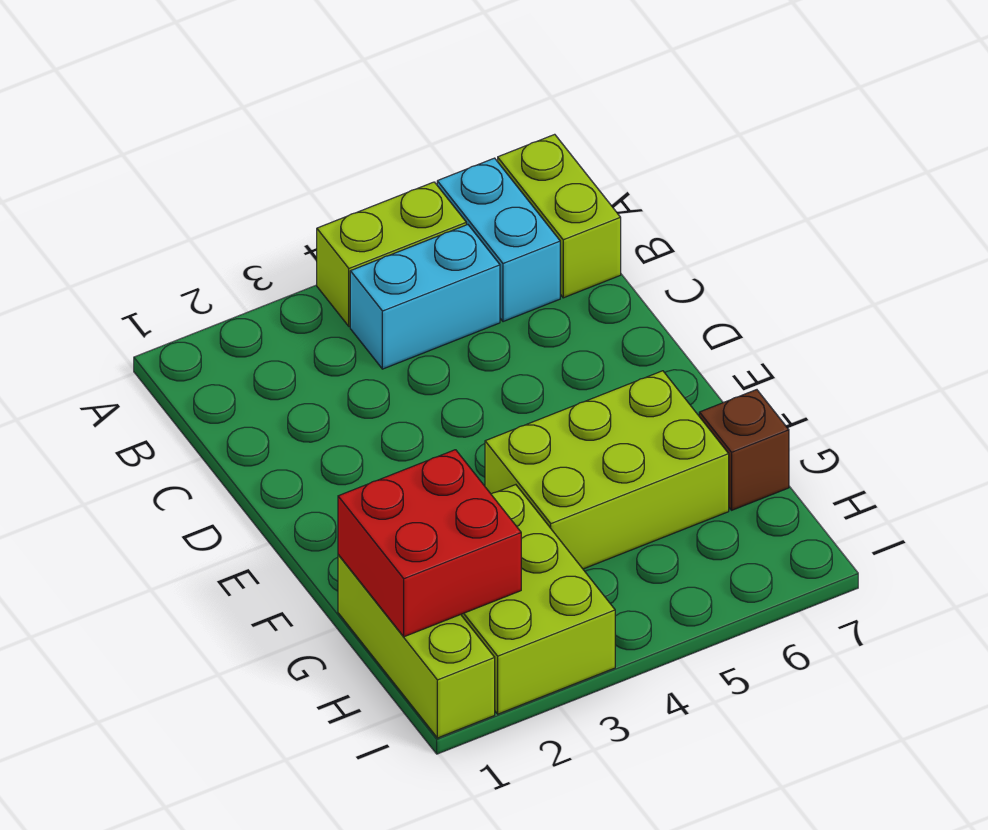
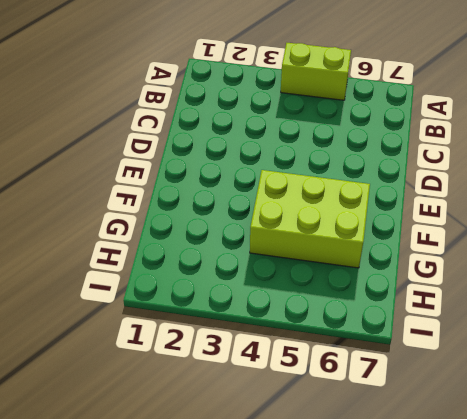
none -> cyan 1x2 brick [437,158,560,322]
none -> lime 1x2 brick [498,134,621,298]

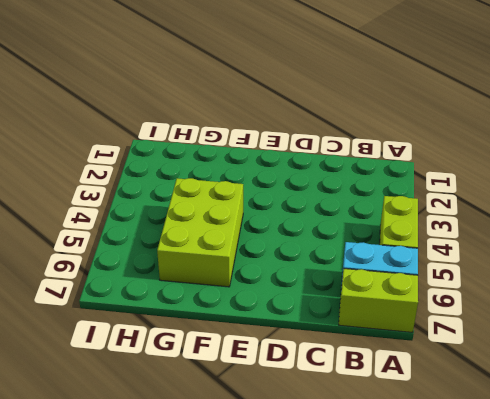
none -> cyan 1x2 brick [350,225,500,369]
none -> lime 1x3 brick [338,555,495,738]

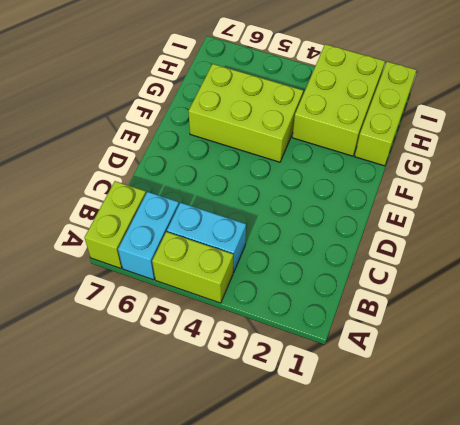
none -> brown 1x1 brick [699,390,789,510]
none -> red 2x2 brick [338,450,521,637]

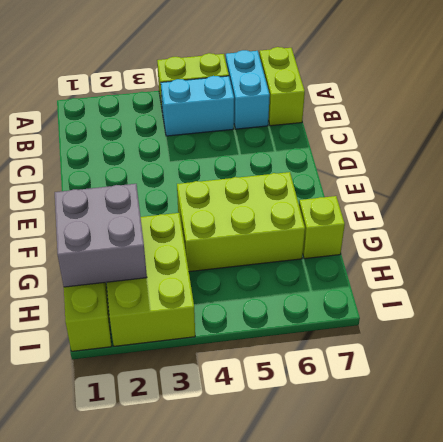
grey 2x2 brick [55,184,147,287] -> red 2x2 brick [338,450,521,637]
lime 1x1 brick [299,196,345,259] -> brown 1x1 brick [699,390,789,510]

